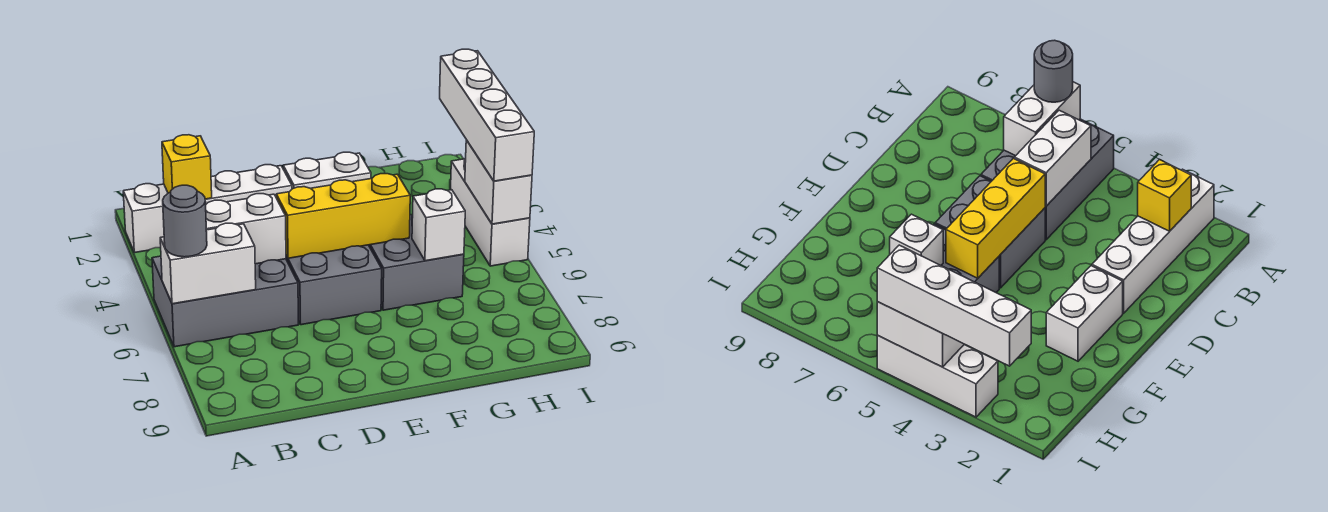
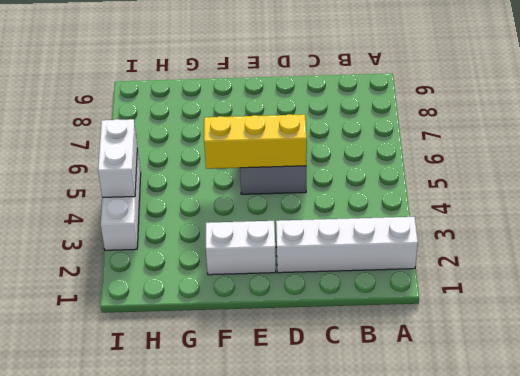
none -> grey 2x3 brick [152,256,298,347]
none -> grey 2x2 brick [369,215,464,310]
none -> white 1x2 brick [160,223,256,304]

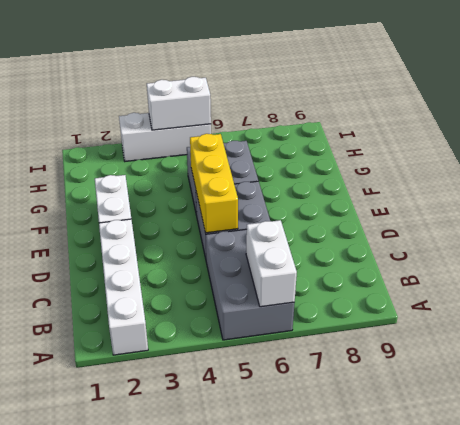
none -> yellow 1x1 brick [162,135,212,199]
none -> white 1x2 brick [206,194,286,264]
none -> white 1x1 brick [412,189,465,261]

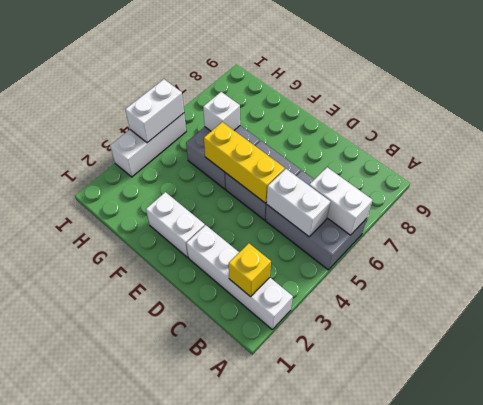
none -> grey 1x1 round brick [163,185,207,257]
none -> white 1x4 brick [440,49,534,181]

